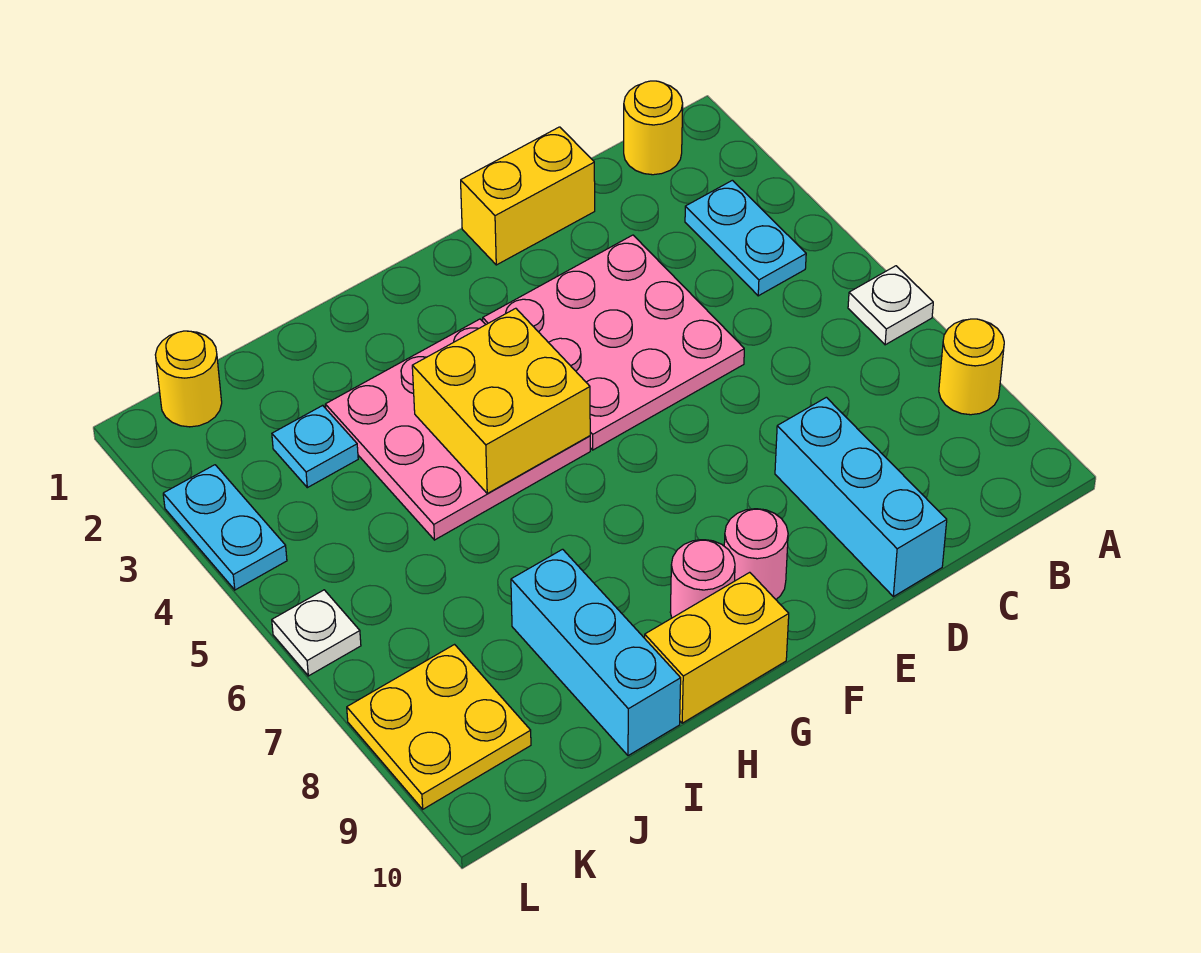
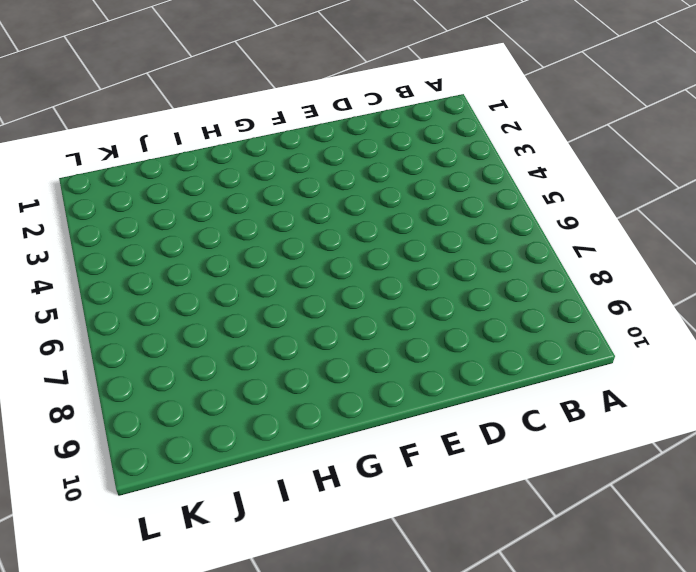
none -> white 1x1 plate [848,266,933,345]
none -> yellow 1x1 round brick [939,319,1004,415]
none -> yellow 1x1 round brick [624,81,683,175]

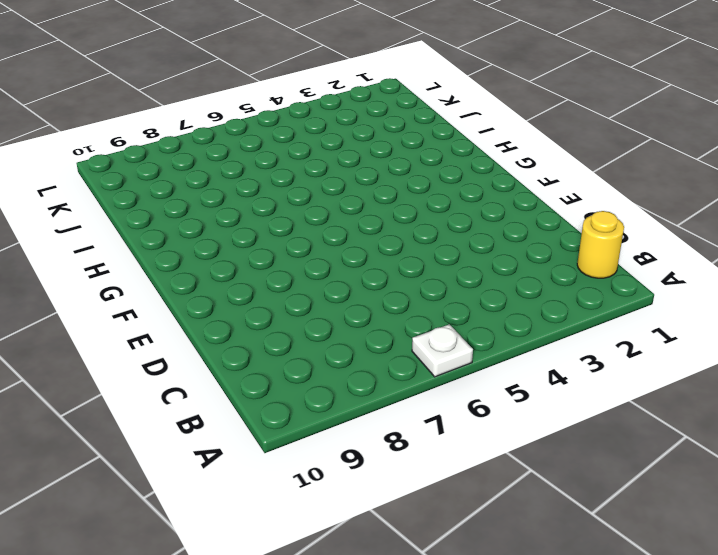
none -> yellow 1x1 round brick [939,319,1004,415]
none -> cyan 1x2 plate [685,180,806,296]
none -> yellow 1x2 brick [461,127,595,265]

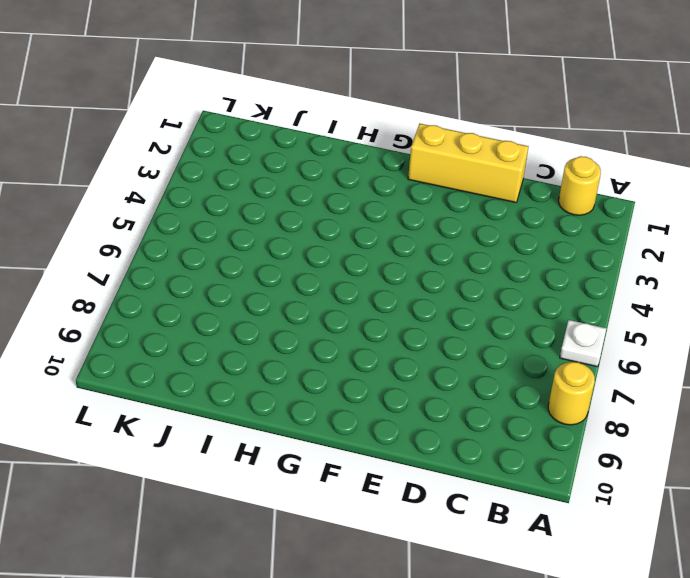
yellow 1x3 brick [408,124,529,202] -> yellow 1x2 brick [461,127,595,265]
none -> cyan 1x2 plate [685,180,806,296]
none -> pink 3x3 plate [483,235,744,450]
none -> cyan 1x3 brick [775,397,947,597]

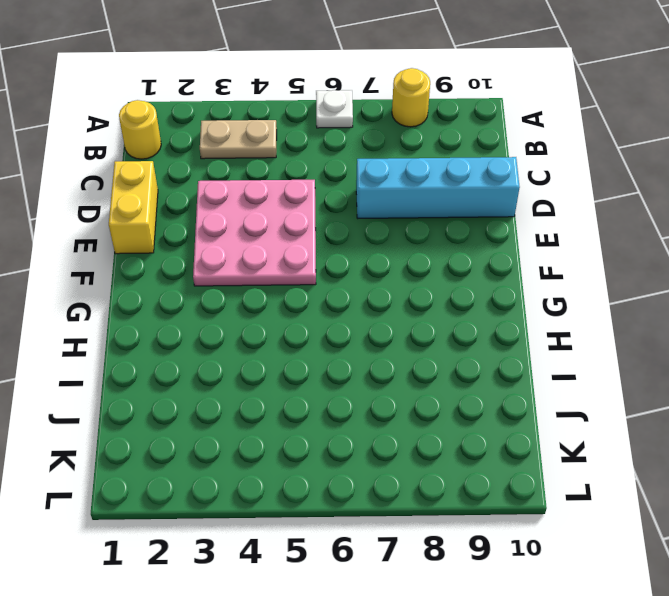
tan 1x2 plate [200,120,277,159] -> cyan 1x2 plate [685,180,806,296]
cyan 1x4 brick [356,157,520,218] -> cyan 1x3 brick [775,397,947,597]
none -> pink 1x1 round brick [724,509,788,599]
none -> pink 3x3 plate [325,319,590,540]
none -> pink 1x1 round brick [670,540,735,618]

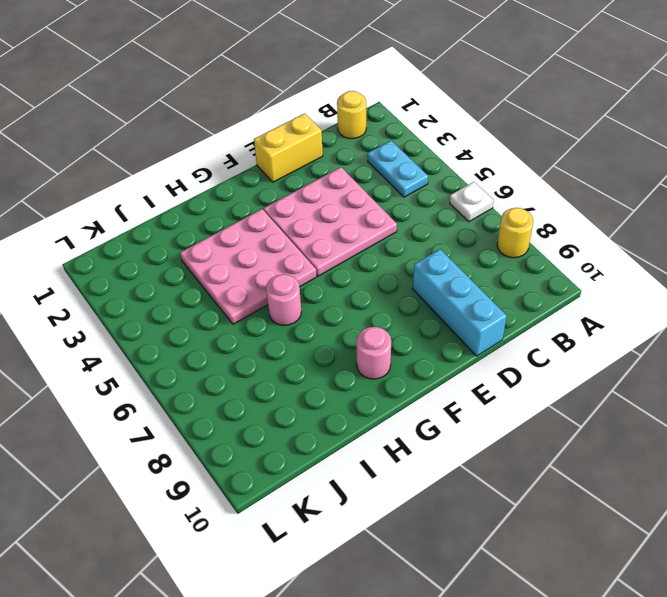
pink 1x1 round brick [266,274,301,325] -> pink 1x1 round brick moved to [724,509,788,599]
none -> yellow 1x2 brick [645,572,789,723]
none -> cyan 1x3 brick [511,549,681,756]
none -> cyan 1x1 plate [272,405,358,488]

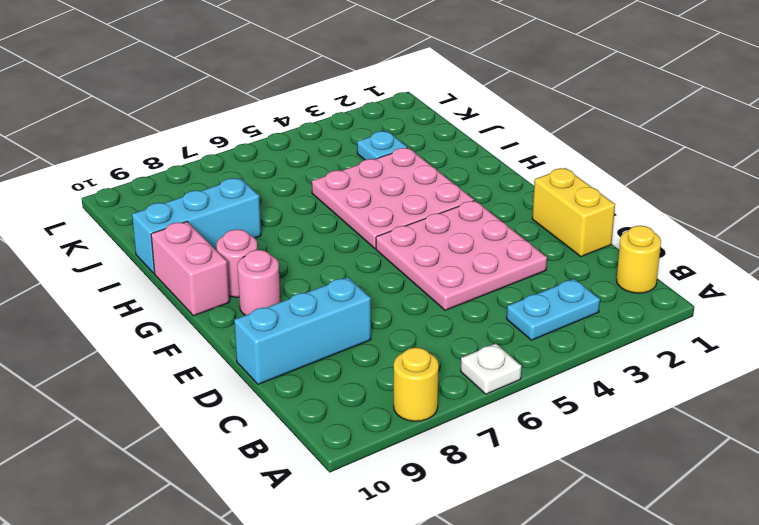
pink 1x2 brick [151,222,229,316] -> yellow 1x2 brick [645,572,789,723]
none -> yellow 1x1 round brick [155,331,222,427]
none -> yellow 2x2 plate [347,645,531,809]
none -> cyan 1x2 plate [163,465,287,590]

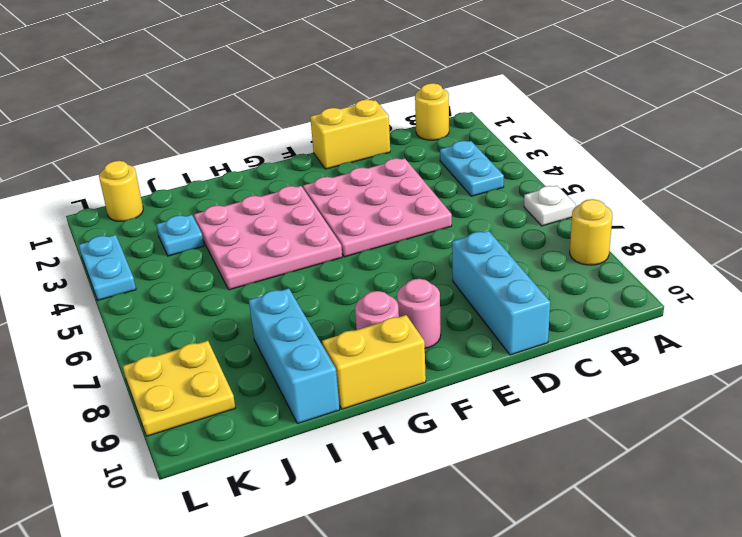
none -> white 1x1 plate [272,590,361,676]
none -> yellow 2x2 brick [412,308,590,493]

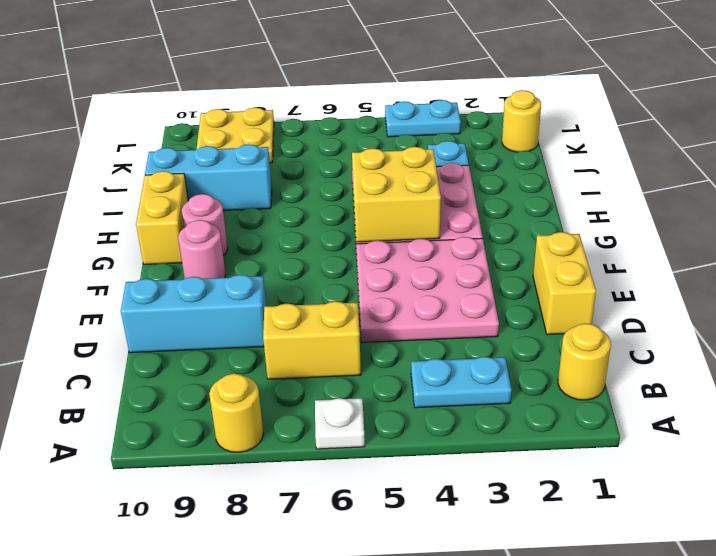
yellow 1x2 brick [263,301,361,379] -> none
none -> white 1x1 plate [272,590,361,676]

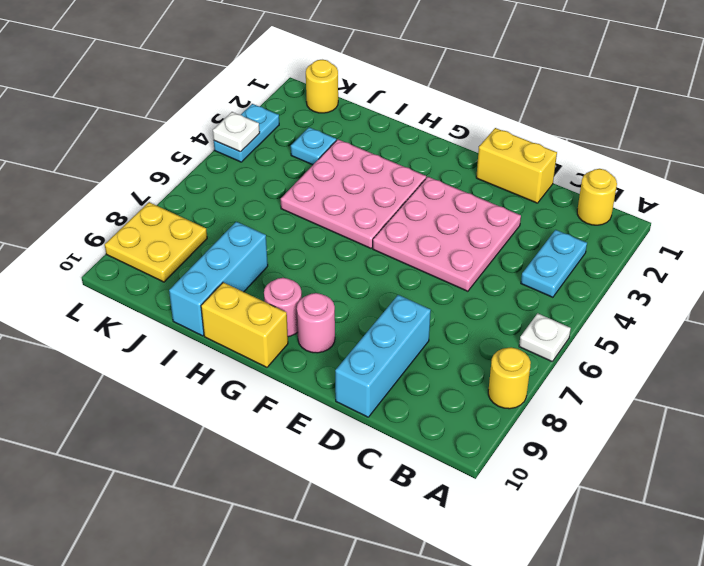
white 1x1 plate [213,112,260,152] -> white 1x1 plate moved to [272,590,361,676]
none -> yellow 2x2 brick [412,308,590,493]

